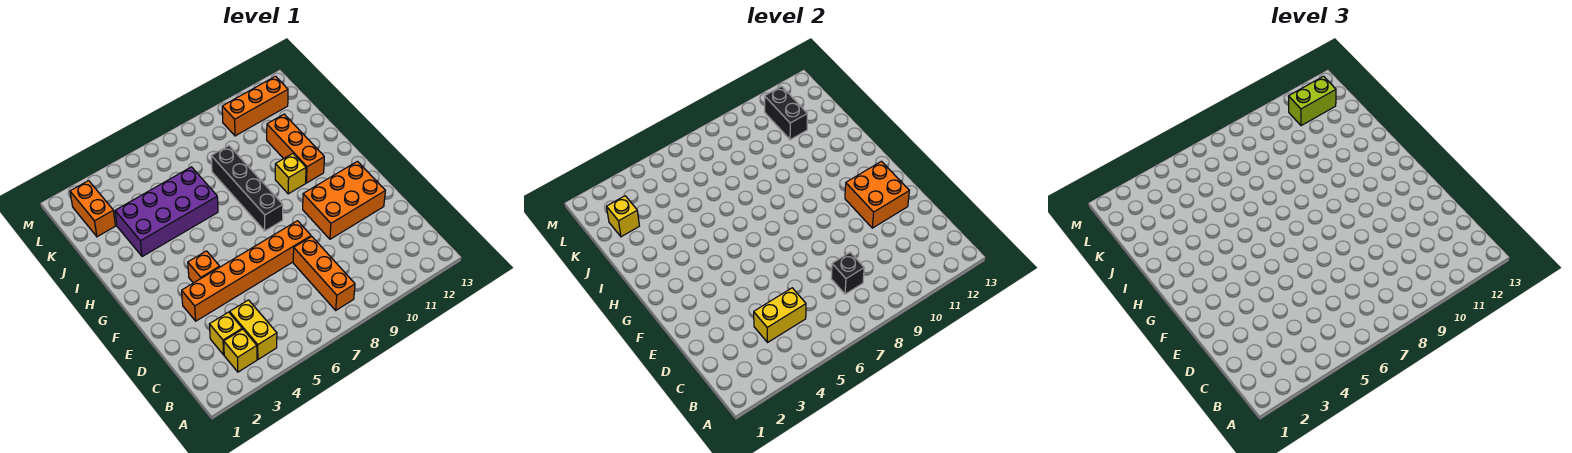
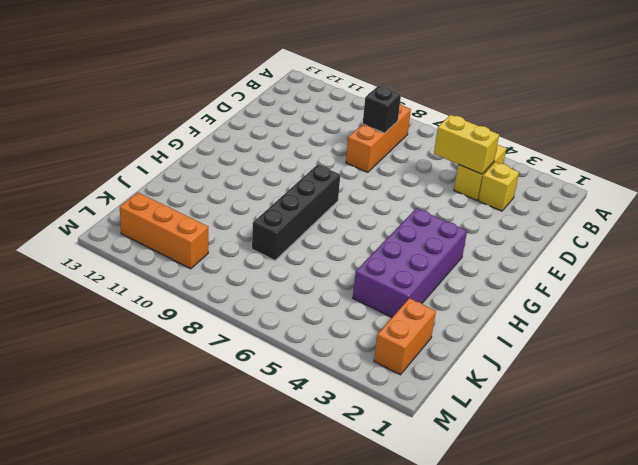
purple 2x4 brick [353,208,467,317] -> purple 2x4 brick turned to [115,167,218,257]
none -> yellow 1x1 brick [224,329,257,372]
none -> orange 1x6 brick [182,221,311,321]
none -> orange 2x3 brick [303,161,385,239]

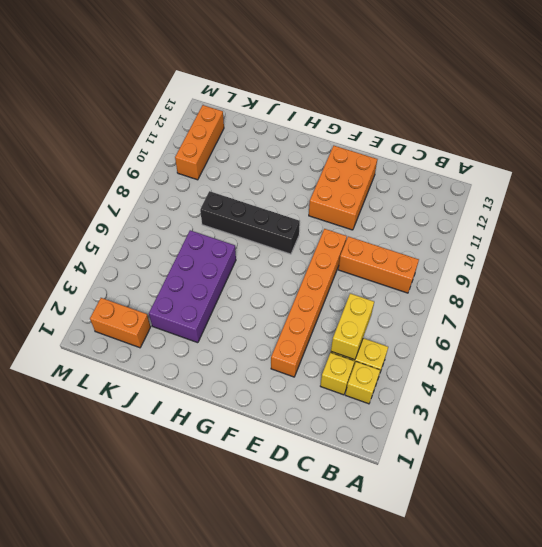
none -> orange 1x1 brick [188,251,220,283]
none -> yellow 1x1 brick [275,154,306,194]
none -> orange 1x3 brick [267,114,324,183]

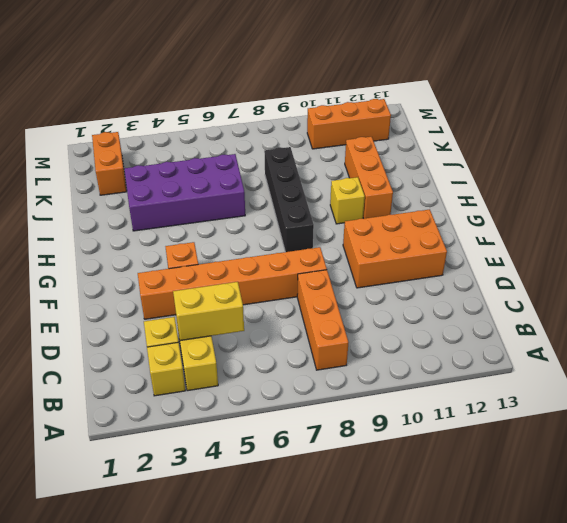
none -> black 1x1 brick [831,252,864,294]
none -> orange 2x2 brick [845,161,909,228]
none -> yellow 1x1 brick [607,196,639,237]

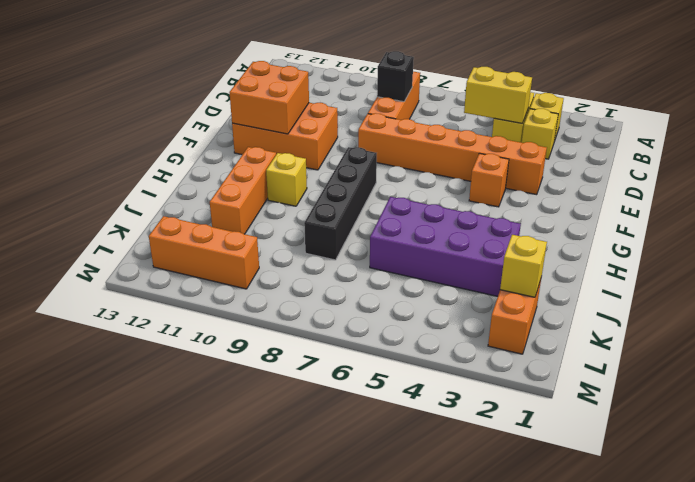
none -> black 1x2 brick [764,86,807,140]
none -> lime 1x2 brick [1288,76,1336,126]

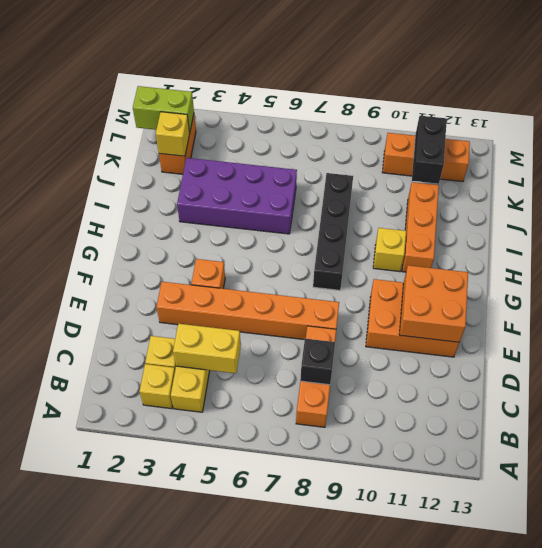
lime 1x2 brick [133,86,194,133] -> lime 1x2 brick moved to [1288,76,1336,126]

